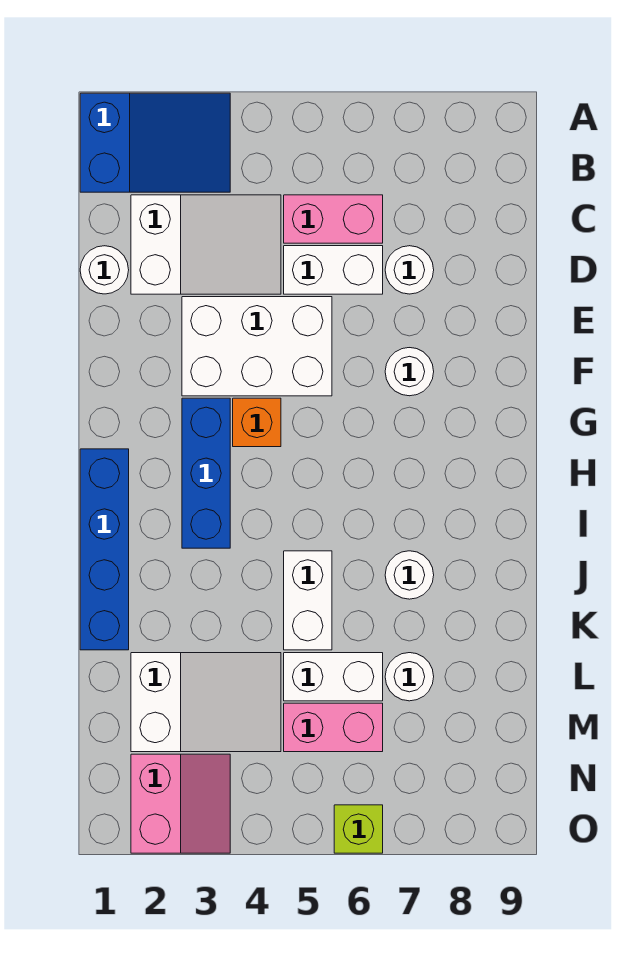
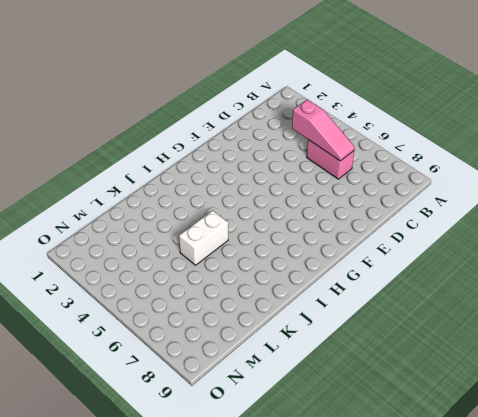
pink 1x3 slope [292,99,355,161] -> none
none -> blue 2x3 slope [80,93,230,192]
none -> white 2x3 slope [131,195,281,294]
none -> white 1x1 round brick [80,246,129,294]

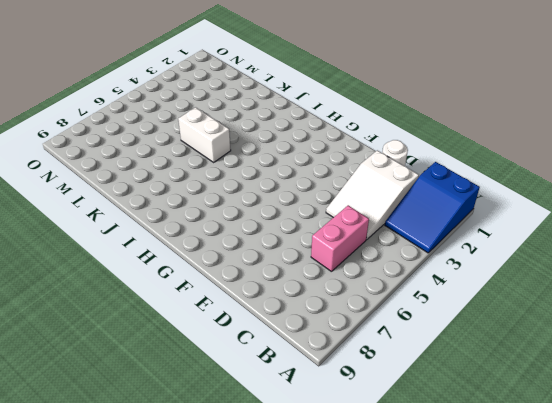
none -> white 1x2 brick [284,246,383,294]
none -> white 1x1 round brick [385,246,434,294]
none -> white 2x3 brick [182,297,332,396]

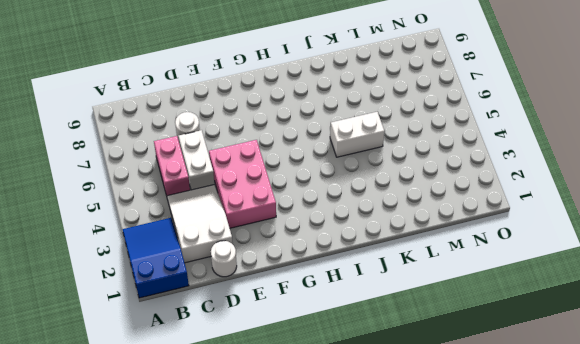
pink 2x3 brick [209,140,276,228] -> white 2x3 brick [182,297,332,396]
none -> white 1x1 round brick [385,348,434,396]
none -> blue 1x3 brick [182,398,230,548]
none -> orange 1x1 brick [233,398,281,447]

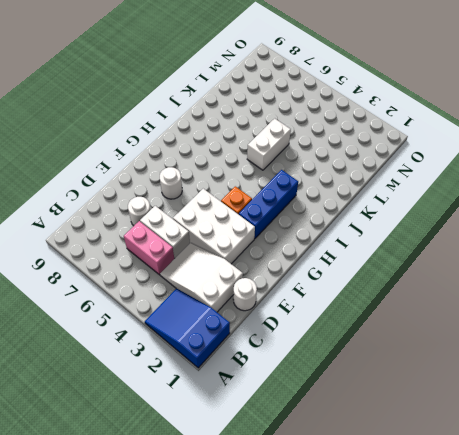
none -> blue 1x4 brick [80,449,129,650]
none -> white 1x1 round brick [385,551,434,599]
none -> white 2x3 slope [131,653,281,752]

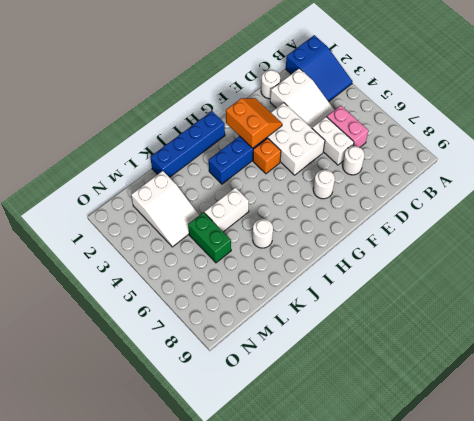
orange 2x2 slope [226,98,282,148] -> none
green 1x2 brick [188,212,231,263] -> white 1x2 brick [284,653,383,701]
none -> white 1x1 round brick [385,653,434,701]
none -> pink 1x2 brick [284,703,383,752]
none -> pink 2x2 slope [131,754,230,853]

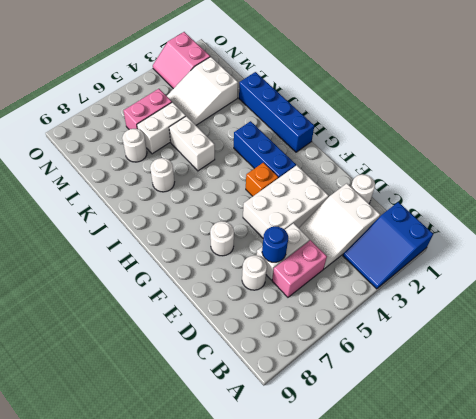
blue 1x1 round brick [262,226,288,262] -> none
none -> lime 1x1 brick [334,805,383,853]

